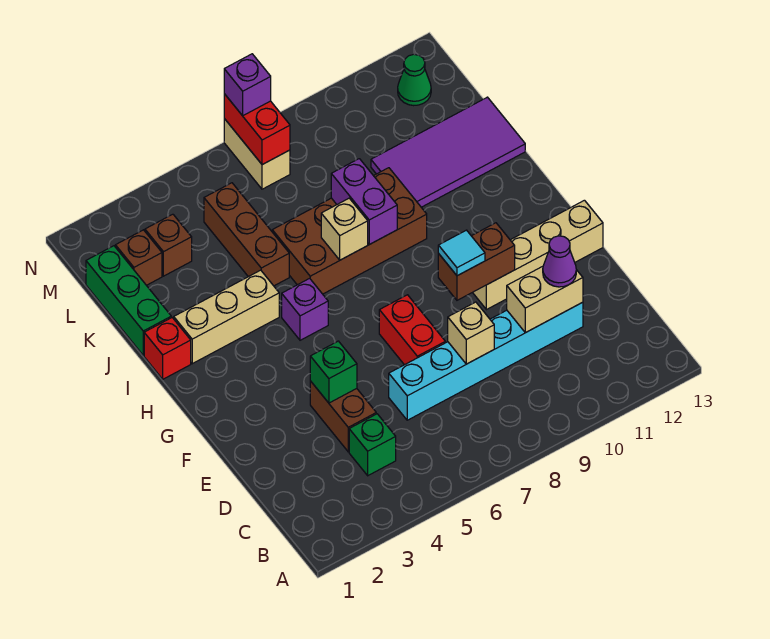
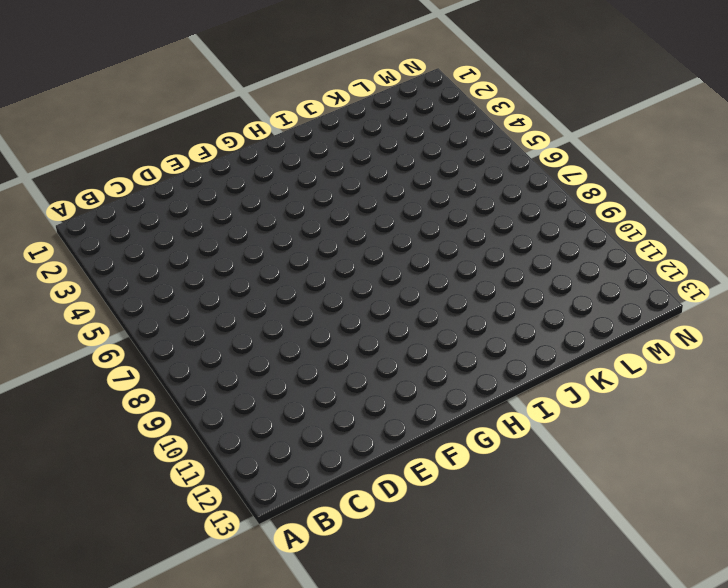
none -> green 1x1 brick [349,414,396,476]
none -> brown 1x2 brick [310,381,376,452]
none -> cyan 1x6 brick [389,302,583,420]

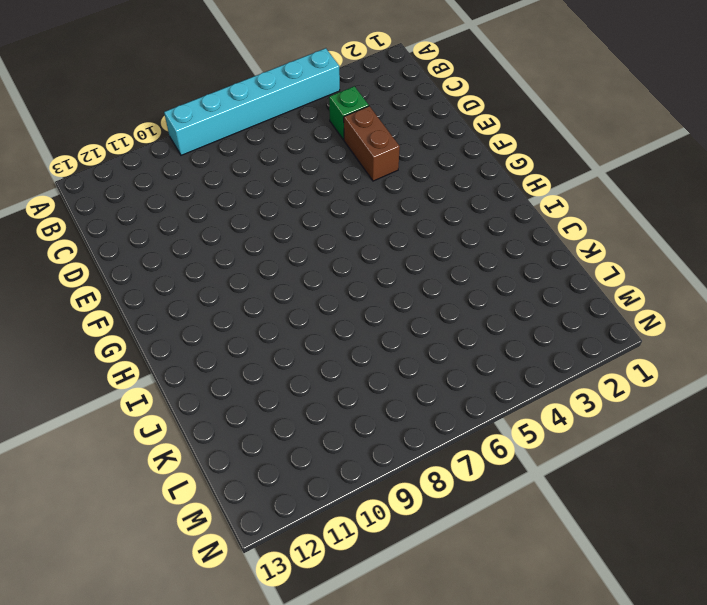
cyan 1x6 brick [164,48,340,155] -> cyan 1x6 brick moved to [389,302,583,420]
none -> red 1x2 brick [379,295,445,365]
none -> tan 1x4 brick [473,200,603,310]
none -> purple 1x1 brick [282,278,328,340]

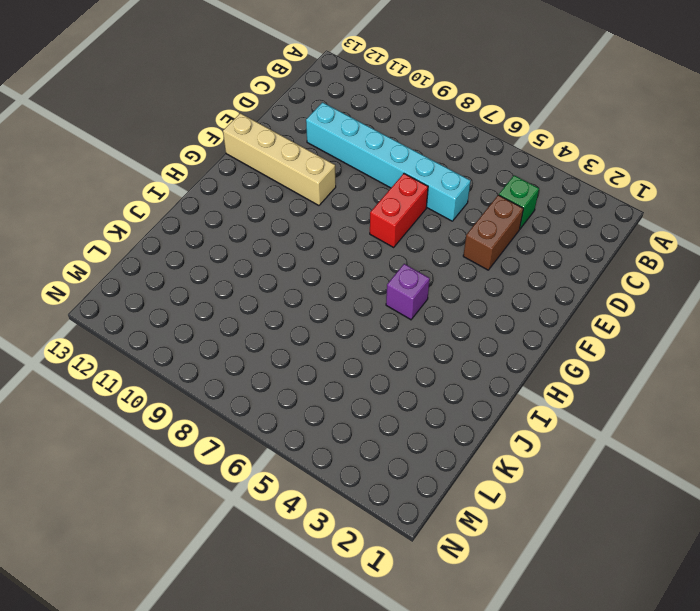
none -> red 1x1 brick [144,318,191,379]
none -> tan 1x3 brick [174,270,279,364]
none -> brown 2x4 brick [272,168,427,294]

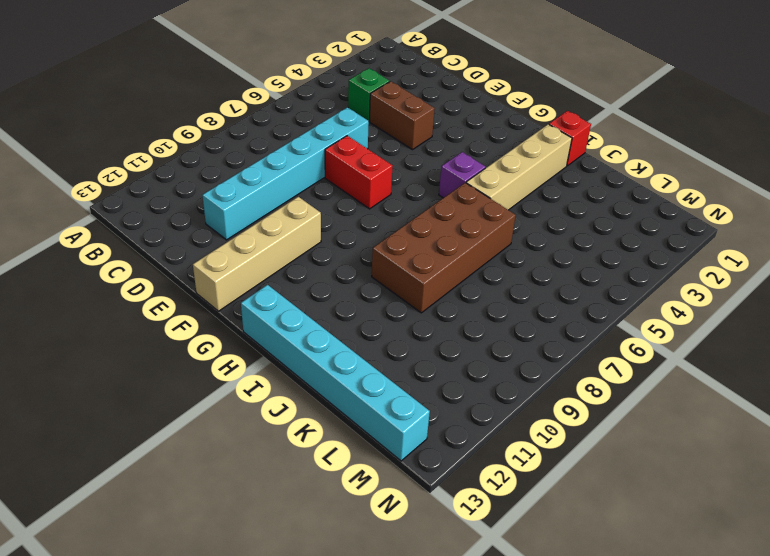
cyan 1x6 brick [241,285,430,461] -> purple 2x4 tile [371,97,525,207]
tan 1x4 brick [466,124,572,210] -> tan 1x3 brick [174,270,279,364]
none -> green 1x3 brick [86,246,171,355]
none -> brown 1x3 brick [204,183,289,286]
none -> brown 1x1 brick [115,230,162,285]

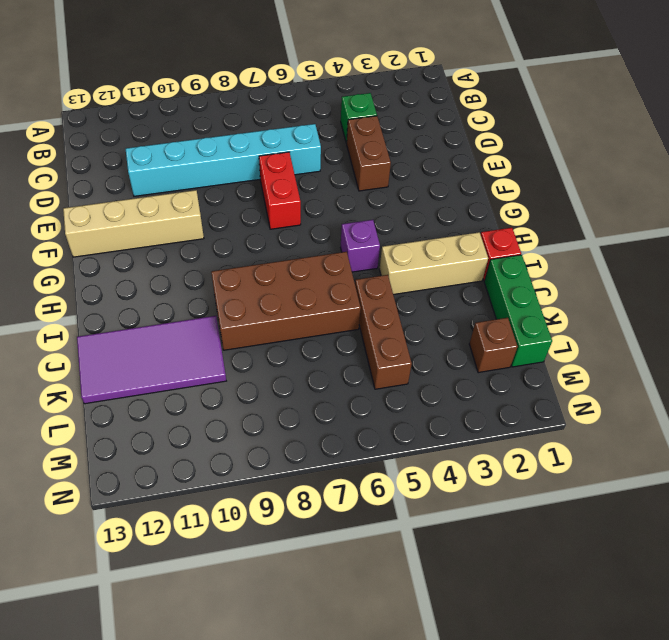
none -> brown 1x1 brick [145,214,192,276]
none -> tan 1x2 brick [224,119,290,189]
none -> green 1x1 cone [398,54,431,106]

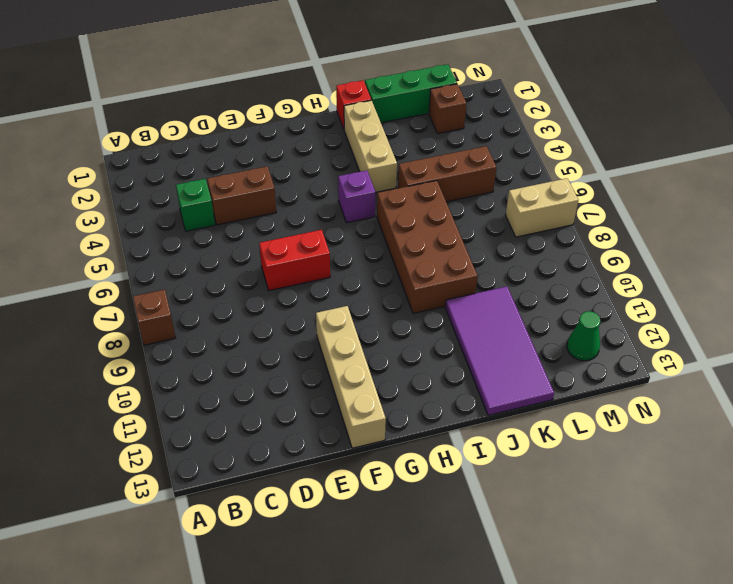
brown 1x1 brick [133,290,175,345] -> brown 1x1 brick moved to [145,214,192,276]
none -> cyan 1x6 brick [389,302,583,420]
none -> tan 1x1 brick [448,302,494,364]
none -> tan 1x2 brick [507,266,583,333]

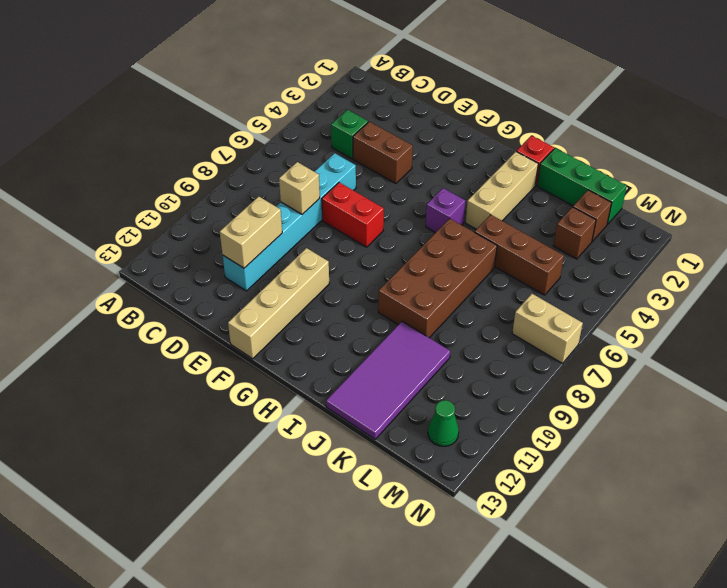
none -> green 1x1 brick [310,341,357,403]
none -> brown 1x2 brick [438,223,515,300]
none -> tan 1x1 brick [321,198,368,260]

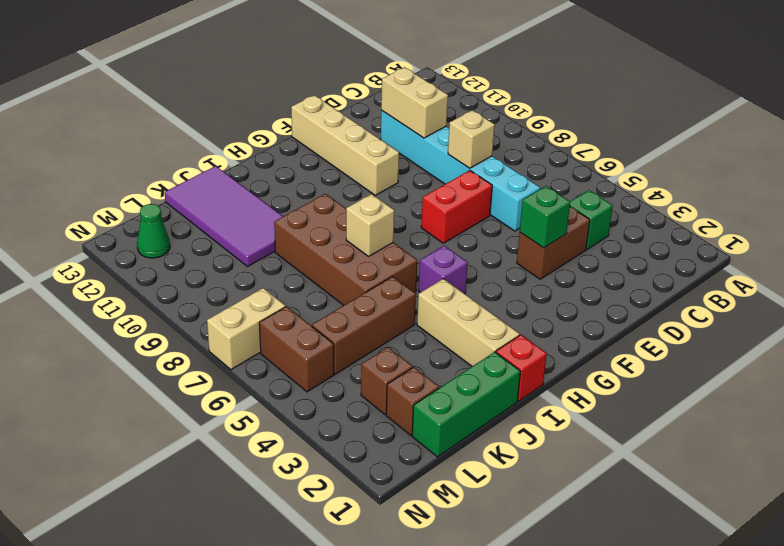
brown 1x2 brick [259,307,334,392] -> brown 1x2 brick moved to [438,223,515,300]
none -> purple 1x2 brick [331,159,397,244]
none -> red 1x2 brick [224,94,290,165]
none -> purple 1x1 cone [543,236,576,287]

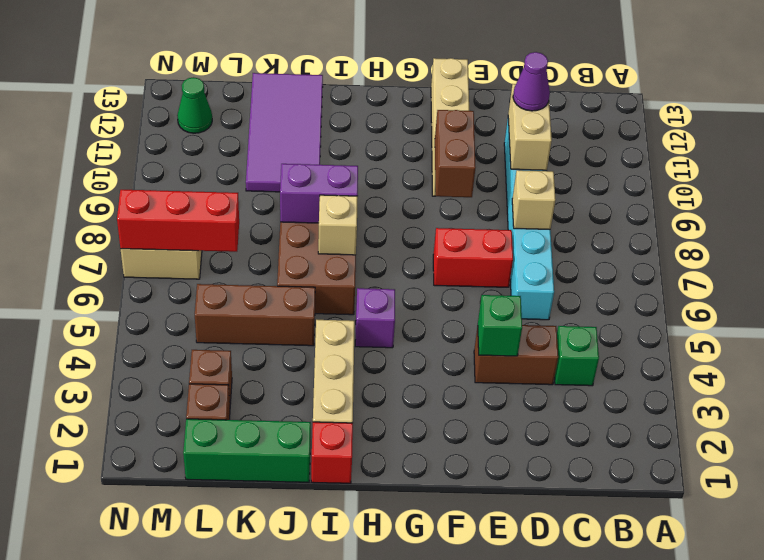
red 1x3 brick [117,190,239,252] -> red 1x2 brick [224,94,290,165]
none -> cyan 1x1 tile [438,230,485,276]
none -> purple 1x1 brick [224,54,271,116]

